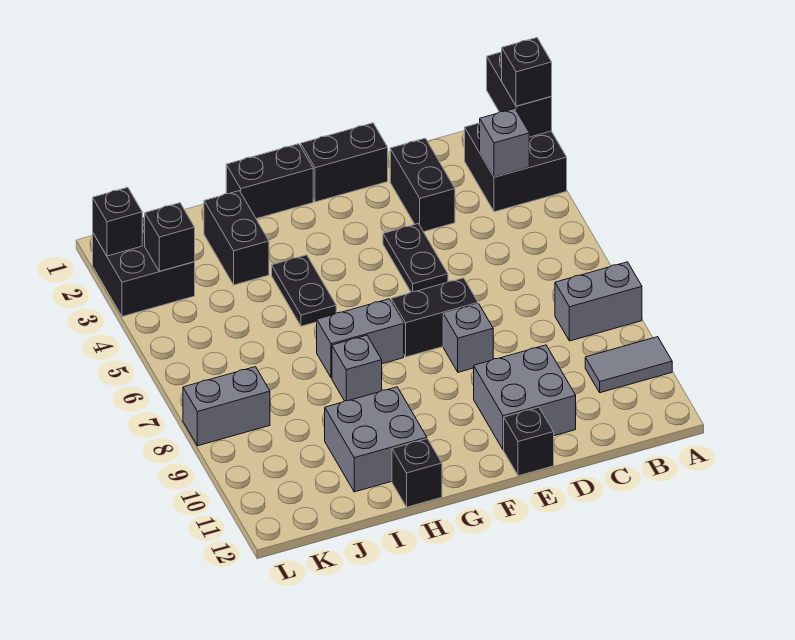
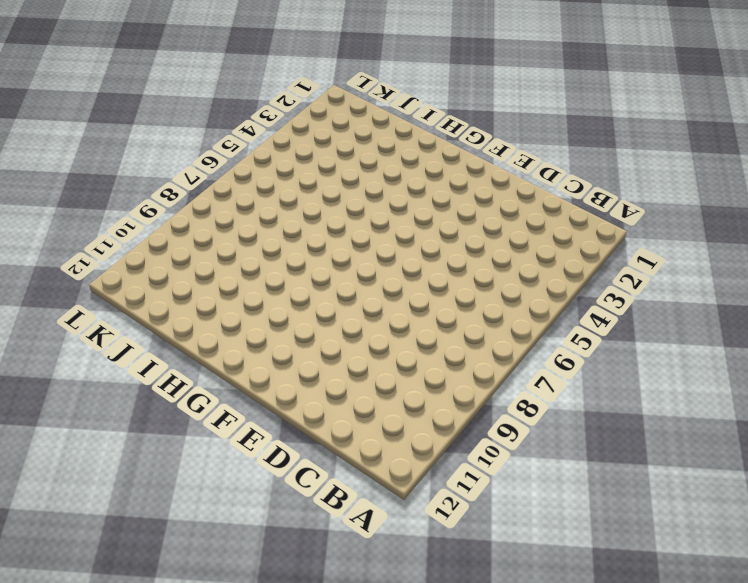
none -> black 2x2 brick [465,123,567,212]
none -> grey 1x2 brick [555,262,642,341]
none -> grey 1x2 tile [585,337,672,393]

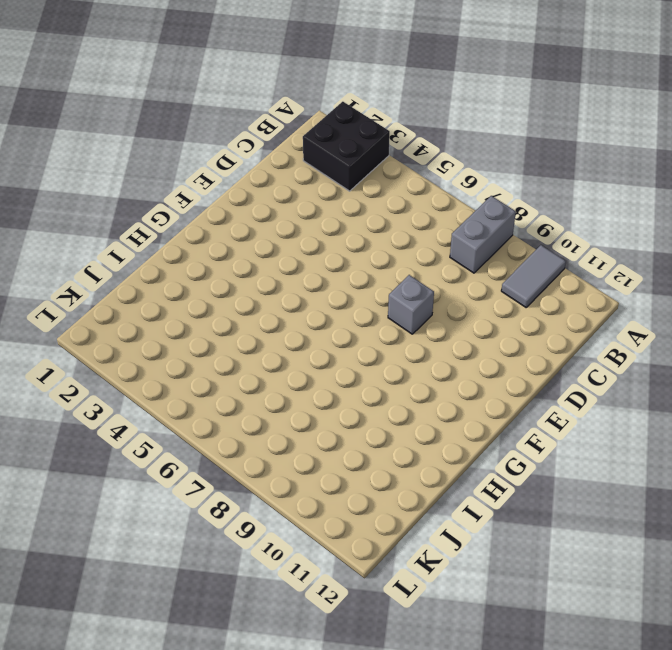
none -> black 1x2 brick [390,138,455,232]
none -> grey 2x2 brick [474,345,576,450]
none -> black 1x2 brick [301,123,388,202]

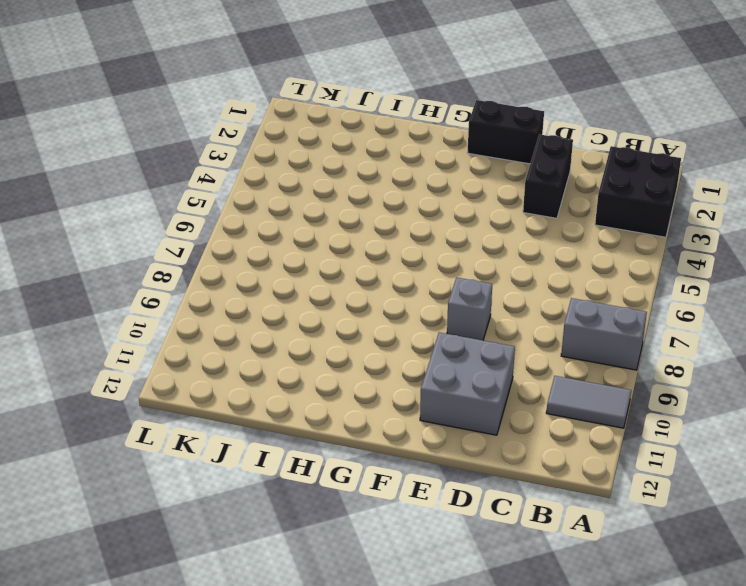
none -> black 1x2 plate [383,224,448,292]
none -> black 1x2 brick [391,278,478,357]
none -> black 1x1 brick [504,407,554,476]

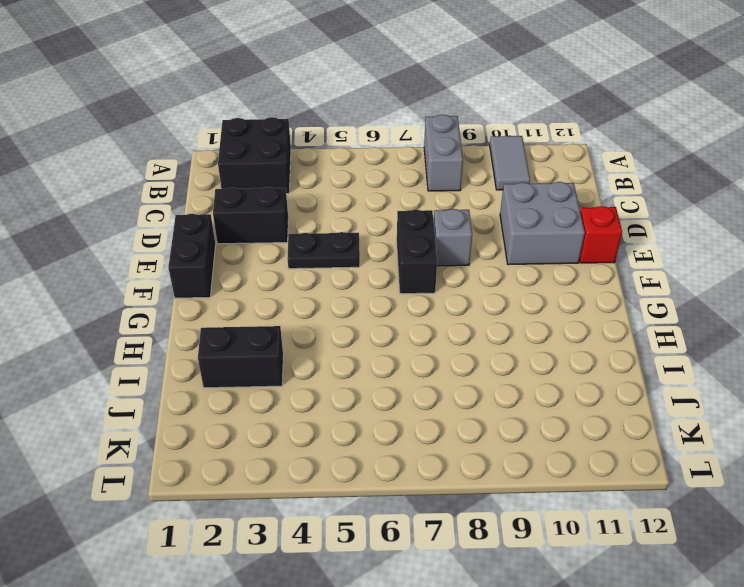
red 1x1 brick [579,206,622,263] -> black 1x1 brick [504,407,554,476]
none -> black 1x2 brick [226,144,313,219]
none -> grey 1x2 brick [317,299,404,378]
none -> black 1x2 plate [272,255,336,326]

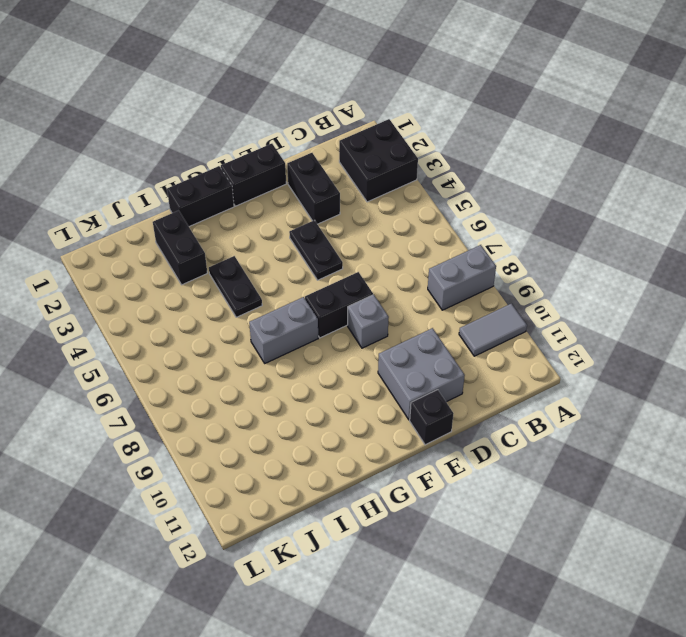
none -> grey 1x1 brick [332,335,382,401]
none -> grey 2x2 brick [325,387,427,492]
none -> black 1x1 brick [392,439,442,507]

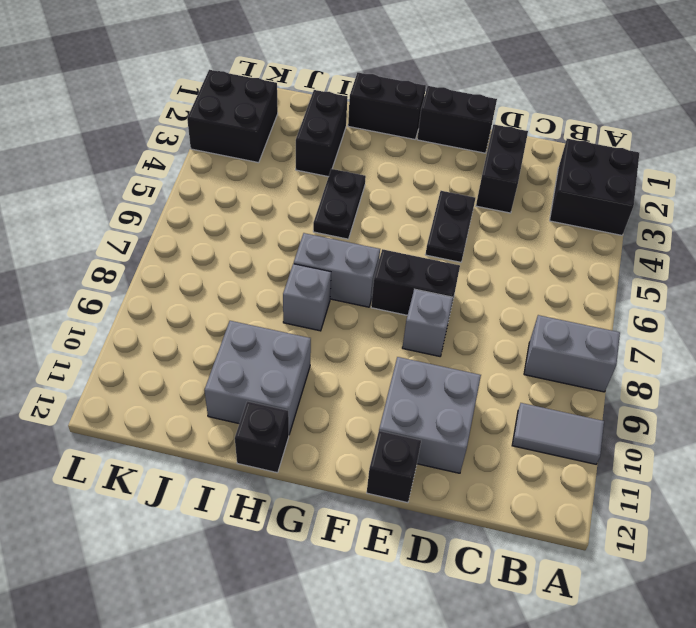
none -> grey 1x2 brick [183,367,270,446]
none -> black 1x2 brick [487,52,552,137]
none -> grey 1x1 brick [480,109,529,177]

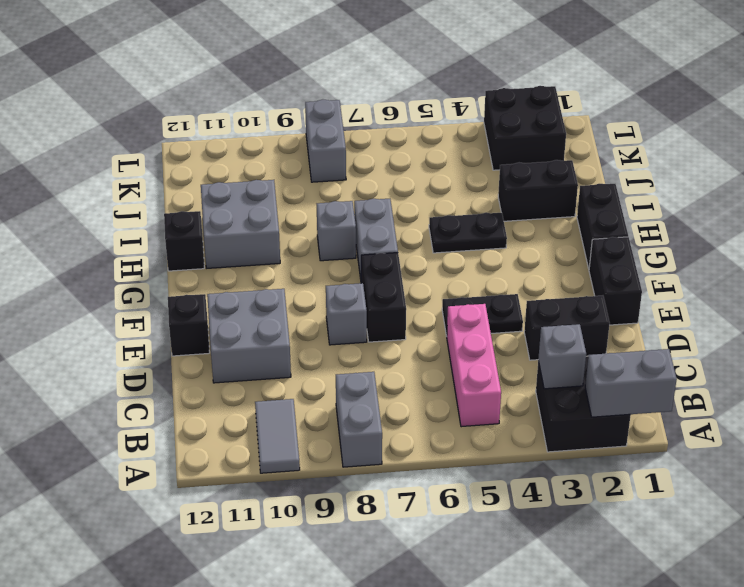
grey 1x2 brick [585,349,677,417] -> black 1x2 brick [487,52,552,137]
pink 1x3 brick [447,304,501,427] -> none
none -> black 1x1 brick [145,203,195,271]
none -> black 1x1 brick [93,187,142,256]
none -> black 1x1 brick [502,38,552,106]

